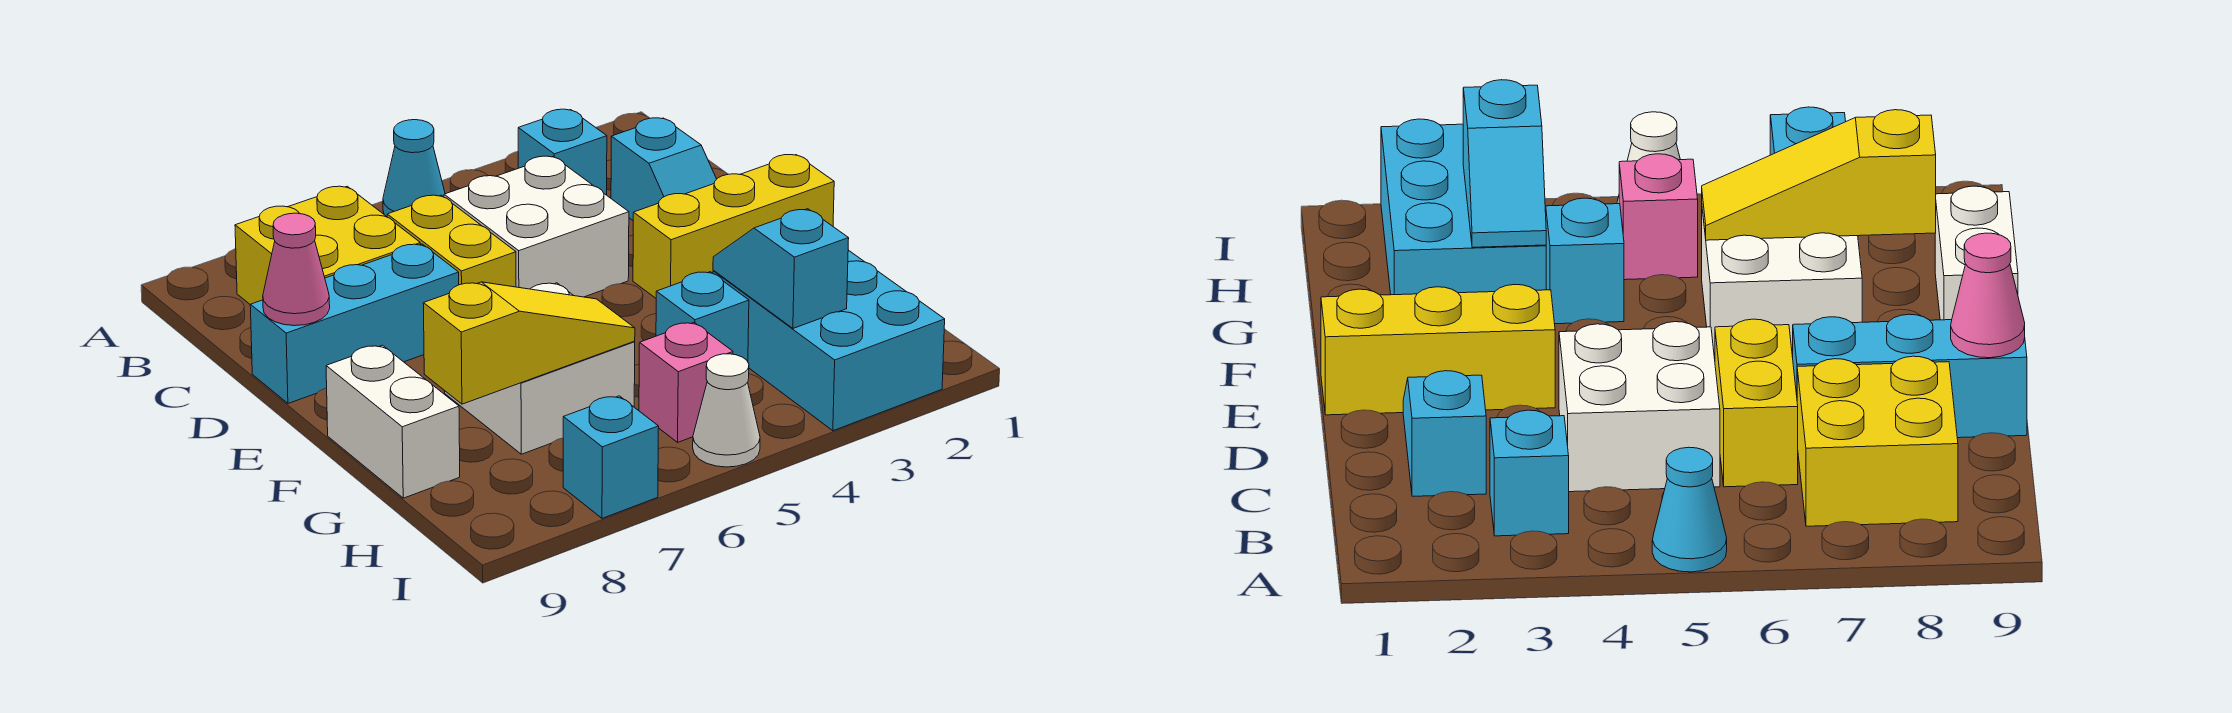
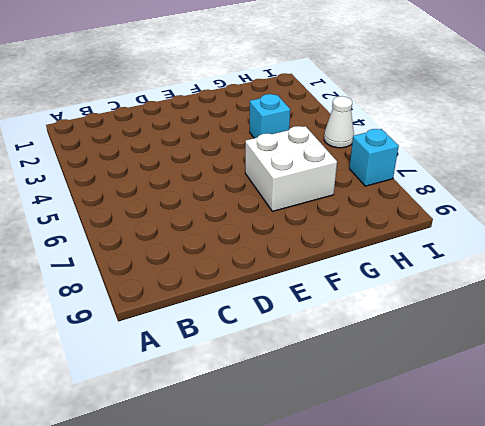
none -> cyan 1x1 cone [383,120,445,216]
none -> cyan 1x1 brick [518,109,607,195]
none -> yellow 2x2 brick [235,186,420,304]

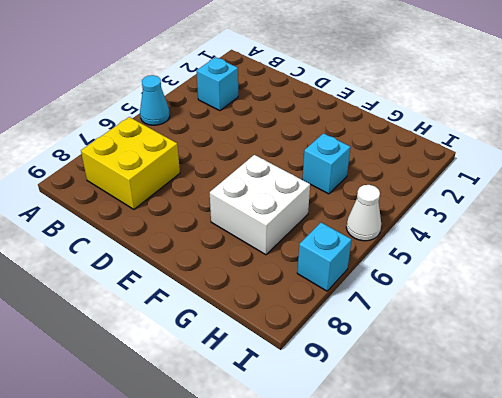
none -> cyan 1x2 slope [611,118,716,220]
none -> white 2x2 brick [444,156,629,297]
none -> yellow 1x2 brick [387,195,516,287]

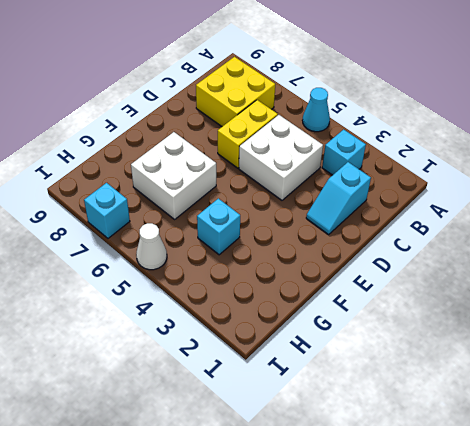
none -> cyan 1x3 brick [250,244,459,403]
none -> yellow 1x3 brick [633,155,834,298]
none -> white 1x2 brick [326,345,460,498]

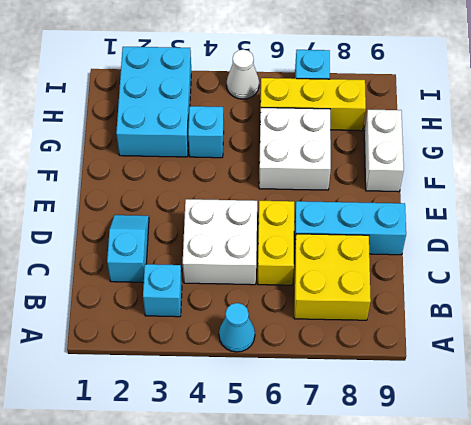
yellow 1x3 brick [260,78,366,131] -> yellow 1x3 brick moved to [633,155,834,298]
none -> pink 1x1 brick [639,323,733,442]
none -> pink 1x1 cone [263,213,330,326]
none -> cyan 1x2 slope [713,209,849,328]

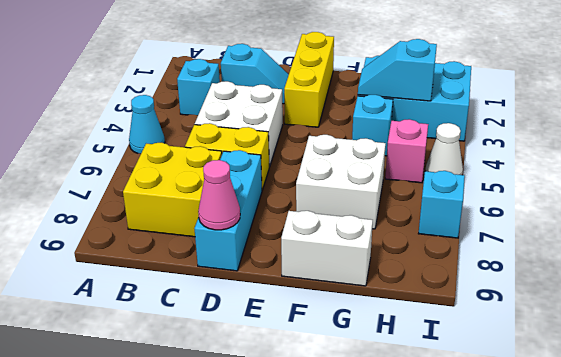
none -> yellow 1x3 slope [423,282,635,404]

